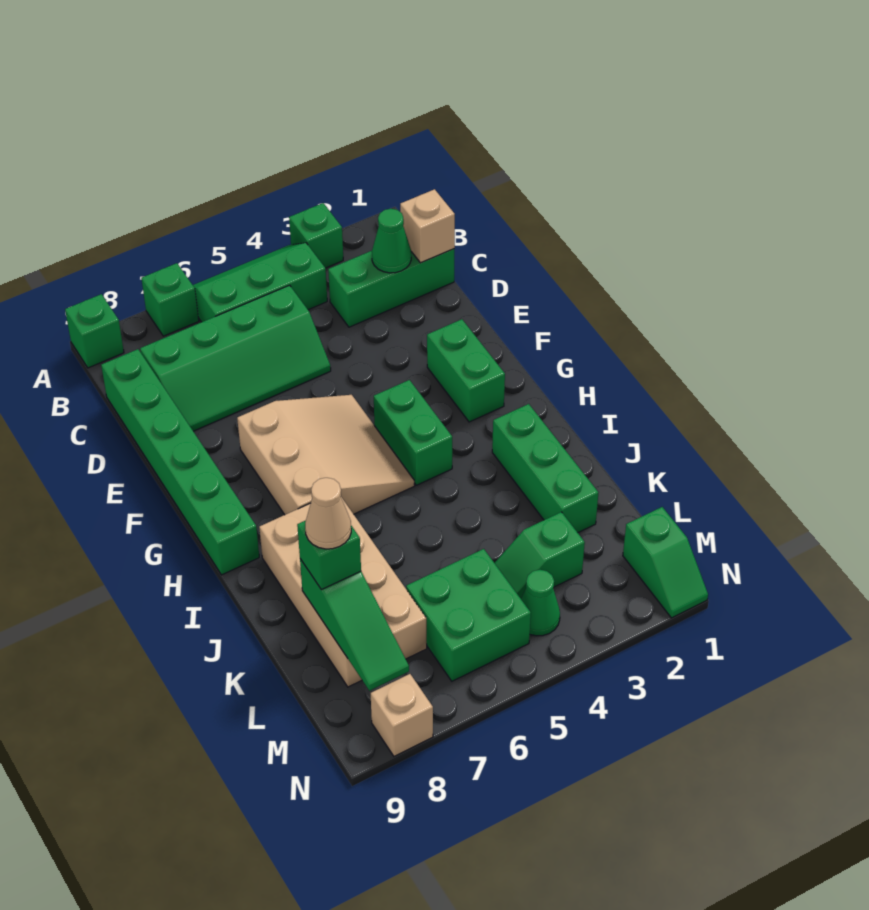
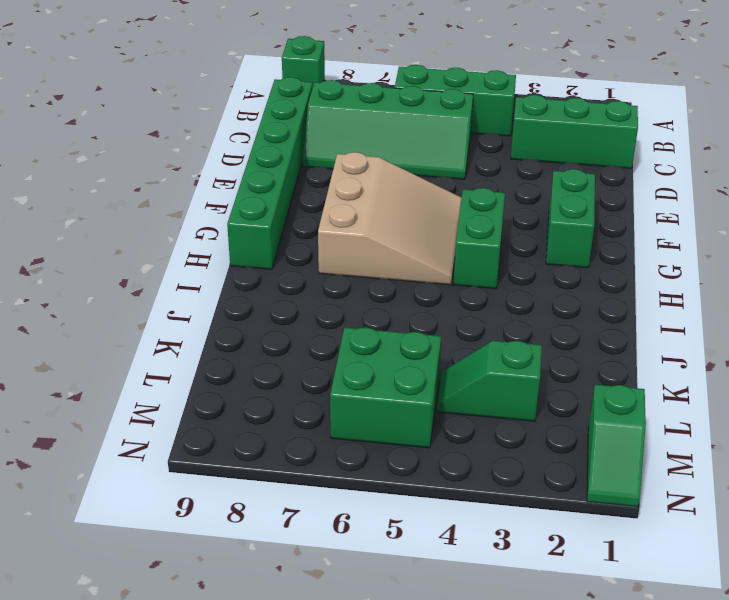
none -> green 1x1 brick [289,203,343,268]
none -> green 1x1 brick [141,263,199,336]
none -> green 1x3 brick [492,404,598,533]

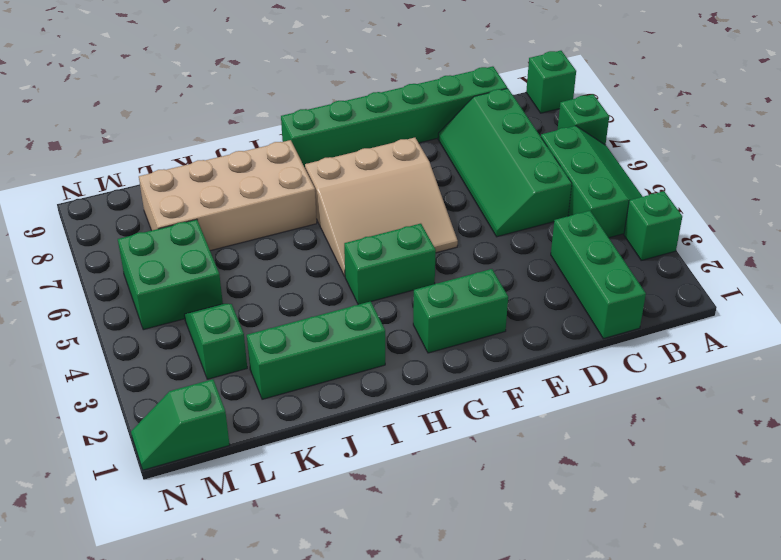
none -> green 1x1 cone [521,570,560,636]
none -> tan 1x1 brick [371,674,433,756]
none -> tan 1x1 brick [400,189,455,263]

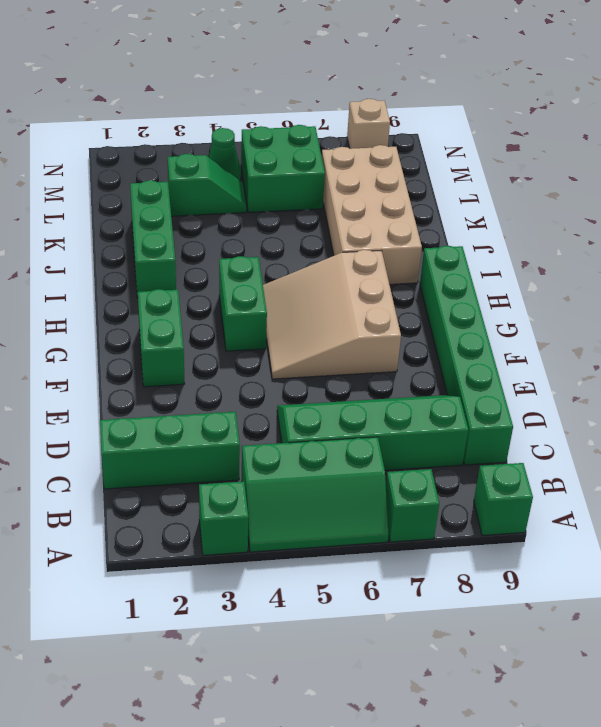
none -> green 1x2 slope [623,507,708,618]
none -> tan 1x1 brick [400,189,455,263]
none -> green 1x1 cone [372,209,411,273]

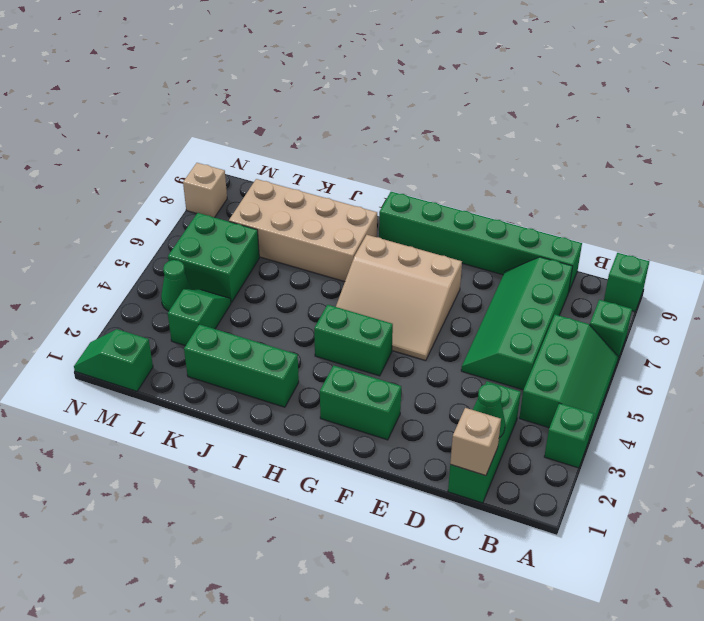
none -> green 1x3 slope [300,559,409,691]
none -> green 1x1 brick [297,520,361,590]
none -> tan 1x1 cone [305,478,351,549]

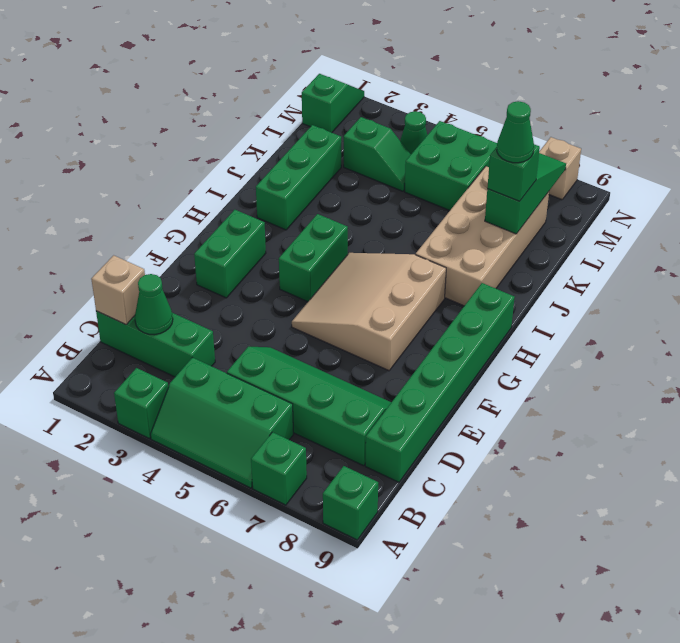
green 1x1 cone [497,101,534,163] -> tan 1x1 cone [305,478,351,549]

